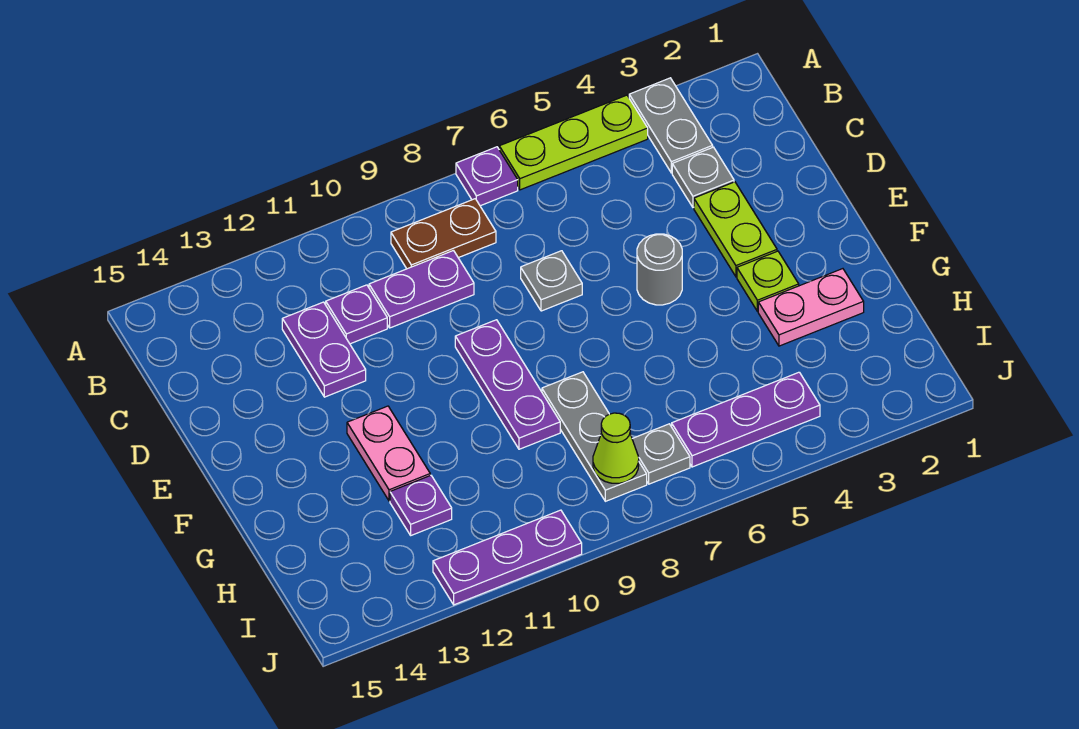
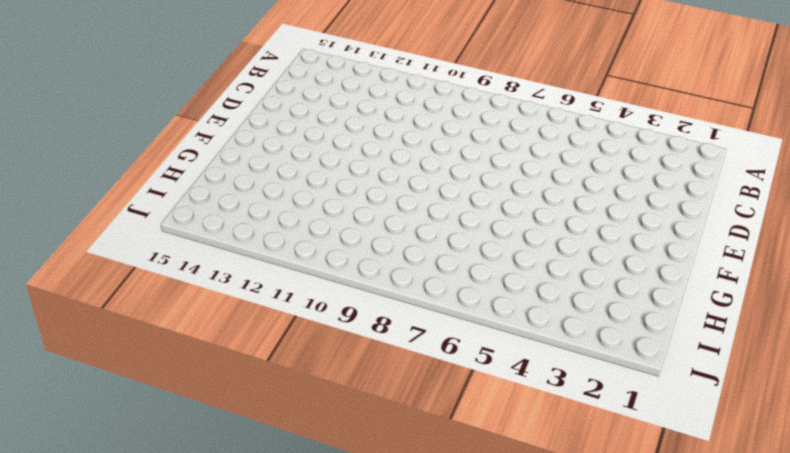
none -> grey 1x2 plate [629,78,713,173]
none -> lime 1x3 plate [499,95,648,190]
none -> purple 1x1 plate [456,147,518,206]

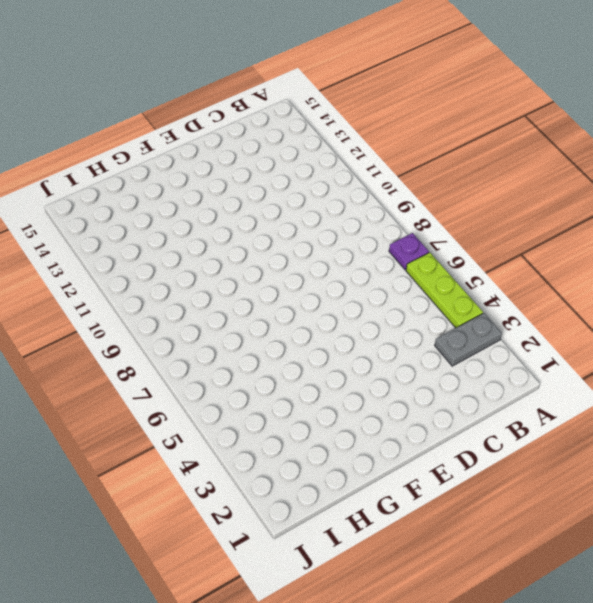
none -> brown 1x2 plate [391,199,496,269]
none -> grey 1x1 plate [672,147,734,207]
none -> purple 1x2 plate [369,251,474,328]

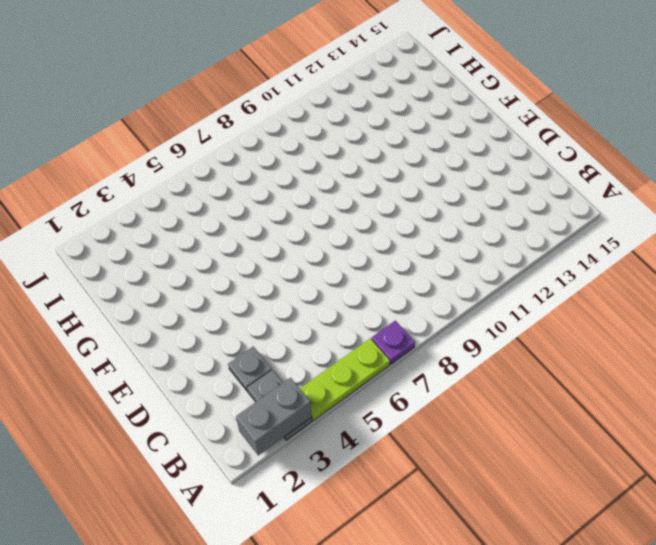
grey 1x2 brick [236,378,312,455] -> none
none -> brown 1x2 plate [391,199,496,269]
none -> purple 1x2 plate [369,251,474,328]
none -> purple 1x1 plate [326,285,387,344]

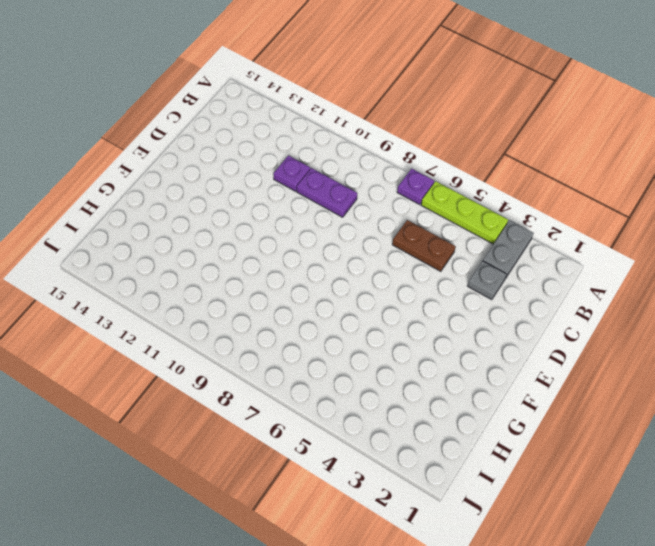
brown 1x2 plate [392,220,456,272] -> brown 1x2 plate moved to [391,199,496,269]
none -> purple 1x2 plate [282,302,366,397]
none -> lime 1x2 plate [694,182,777,277]
none -> grey 1x1 plate [521,251,582,311]

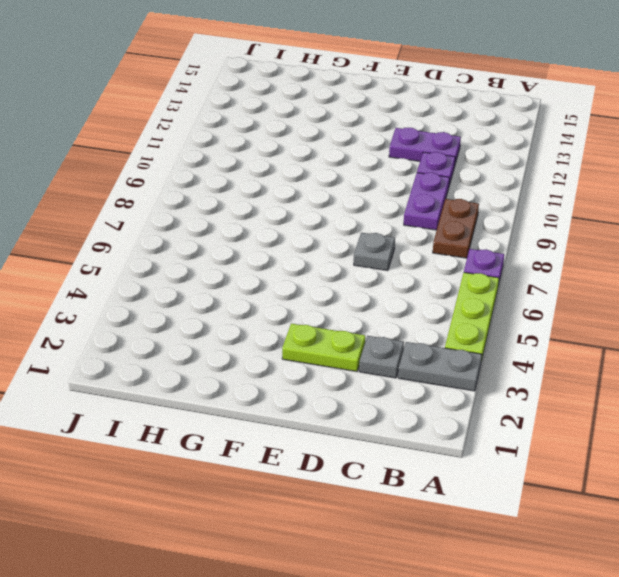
none -> grey 1x1 round brick [637,234,682,305]
none -> purple 1x3 plate [455,320,560,449]
none -> lime 1x1 plate [737,251,799,311]

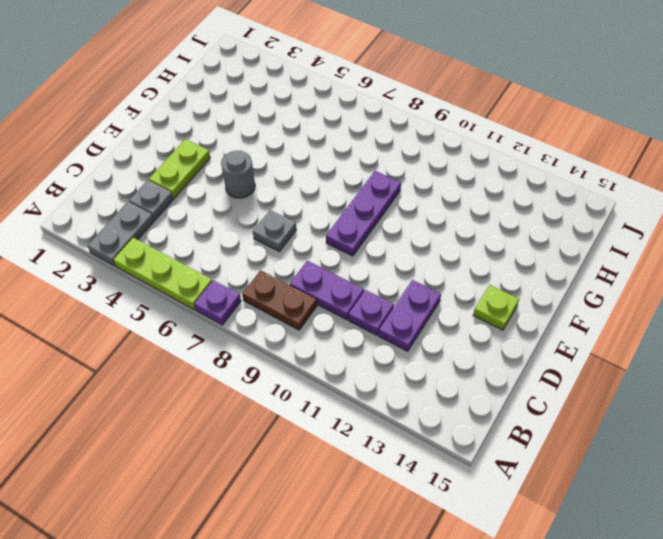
lime 1x1 plate [473,285,519,330] -> lime 1x1 plate moved to [737,251,799,311]
none -> pink 1x2 plate [347,406,430,501]
none -> pink 1x2 plate [758,269,864,346]
none -> grey 1x3 plate [542,372,647,501]

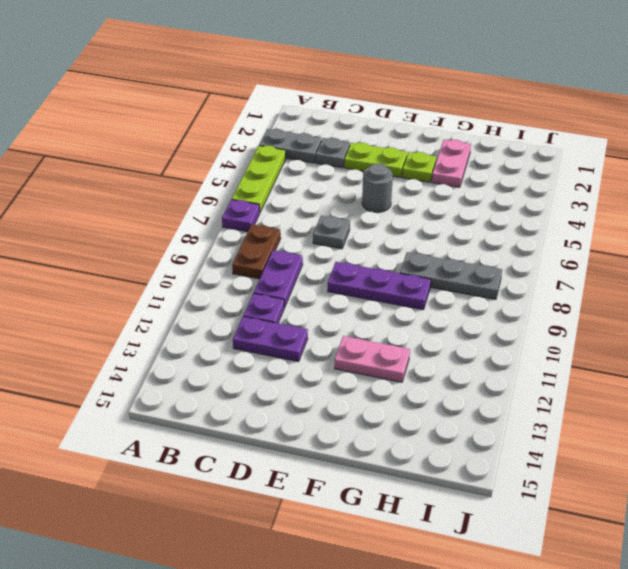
none -> purple 1x1 plate [390,475,452,535]
none -> purple 1x3 plate [672,372,820,467]
none -> grey 1x1 plate [632,424,690,484]

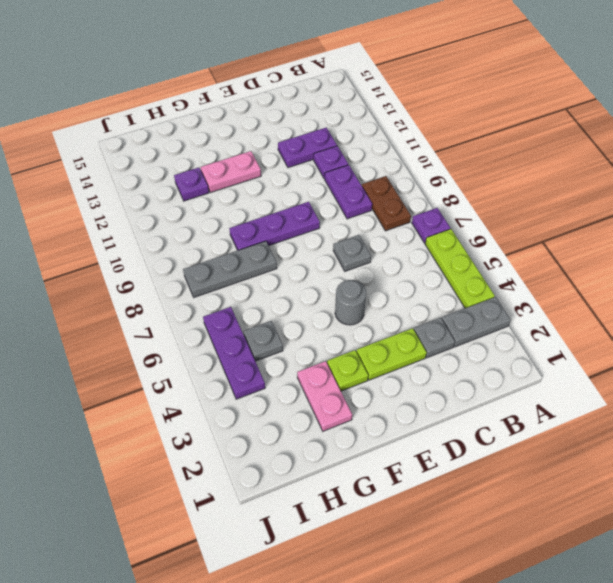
grey 1x1 plate [244,321,283,361] -> grey 1x1 plate moved to [632,424,690,484]
none -> purple 1x3 plate [433,510,582,605]
none -> lime 1x1 cone [593,413,639,483]

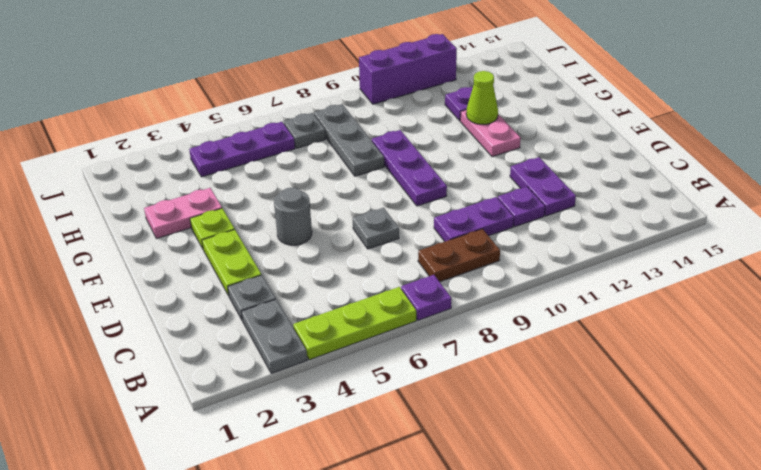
lime 1x1 cone [466,71,498,124] -> lime 1x1 cone moved to [593,413,639,483]
purple 1x3 brick [359,34,457,104] -> purple 1x3 plate [433,510,582,605]

